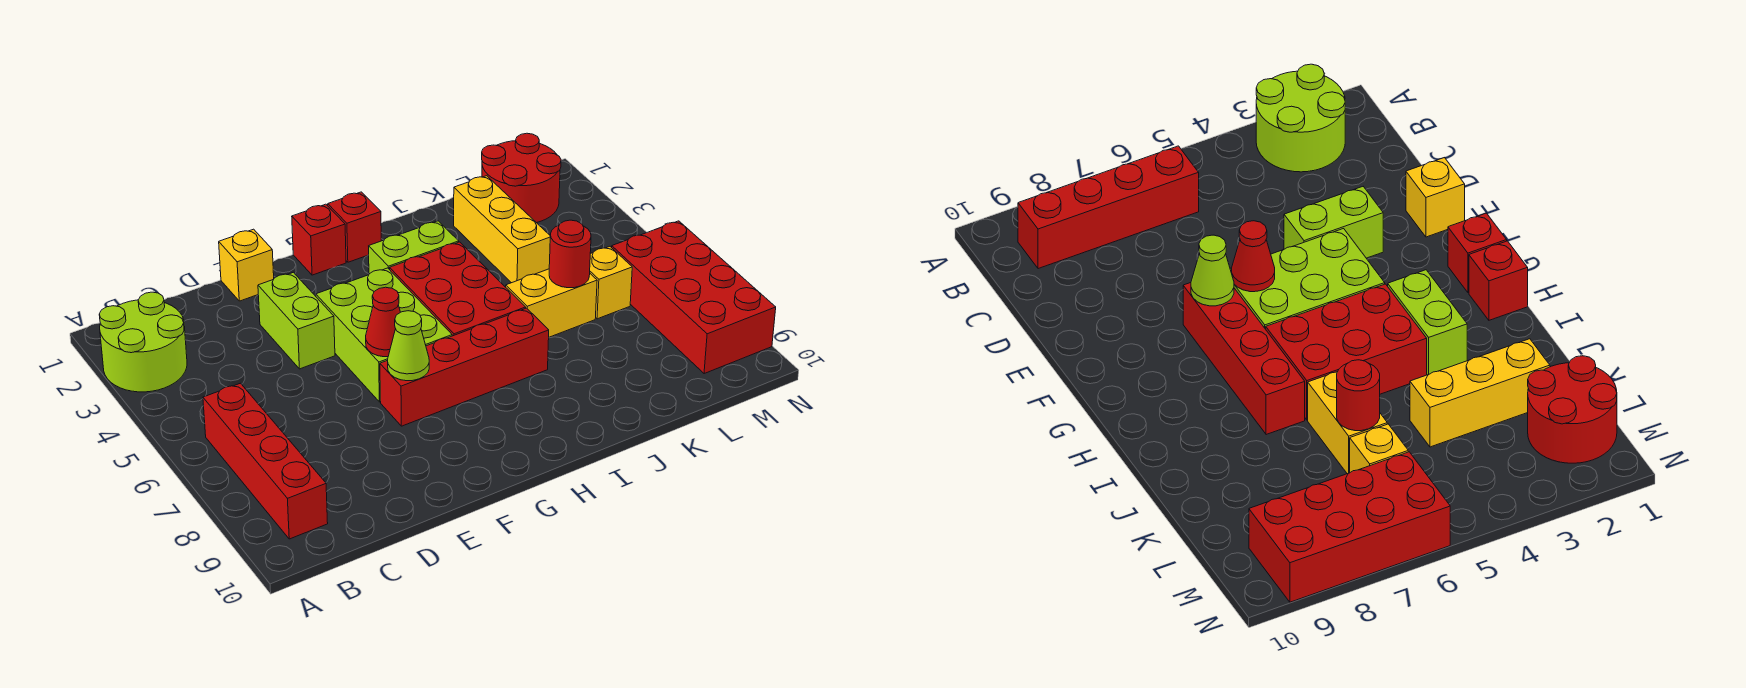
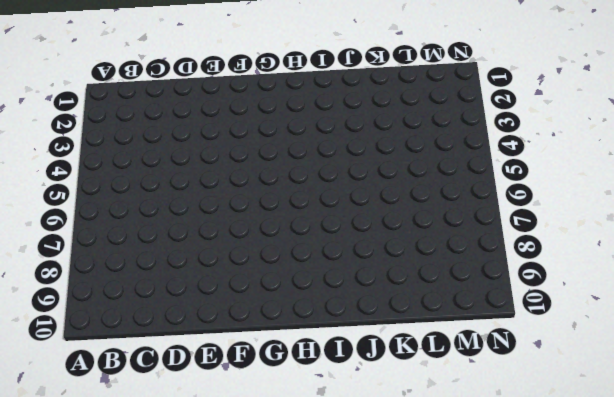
none -> lime 2x2 round brick [99,292,187,392]
none -> red 1x4 brick [203,383,328,539]
none -> yellow 1x1 brick [219,229,274,301]

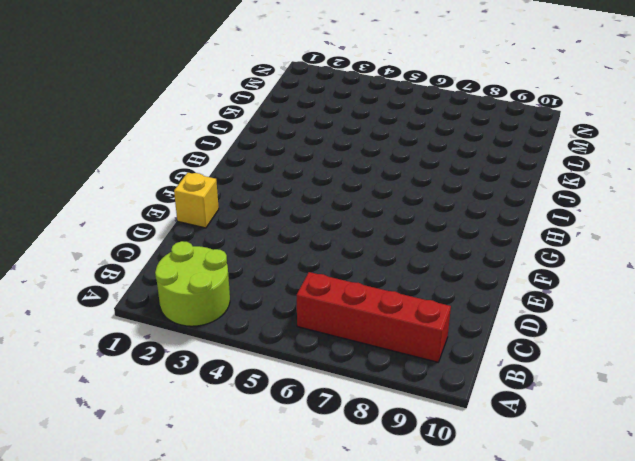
none -> lime 1x2 brick [258,272,335,369]
none -> lime 2x3 brick [316,268,452,402]
none -> red 1x4 brick [380,308,549,426]

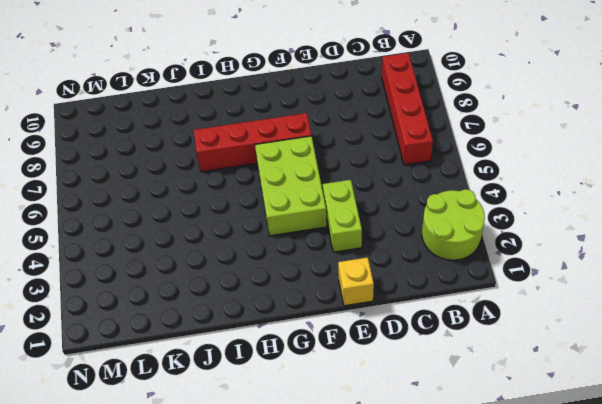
none -> red 1x1 brick [292,204,346,275]
none -> red 1x1 brick [328,192,381,262]
none -> lime 1x2 brick [369,221,459,274]

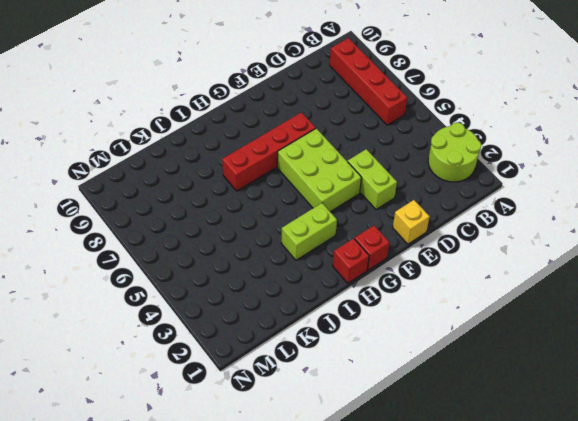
none -> red 2x3 brick [390,242,526,336]
none -> yellow 1x2 brick [506,269,597,337]
none -> yellow 1x3 brick [454,176,550,283]

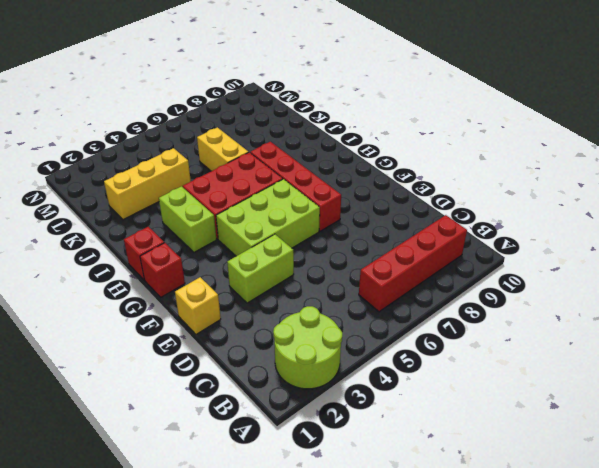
none -> red 2x2 round brick [482,133,561,223]
none -> yellow 1x1 brick [590,247,632,319]
none -> red 2x4 brick [612,221,776,374]

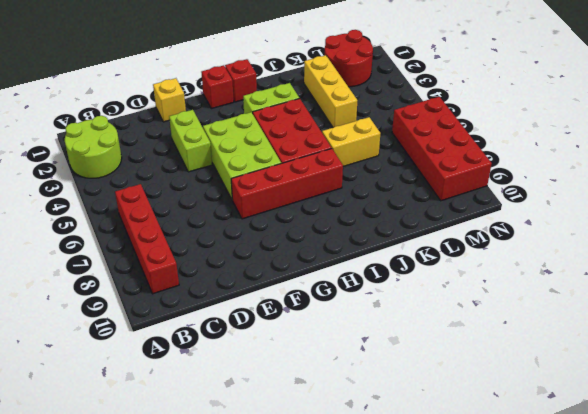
none -> yellow 1x1 brick [590,247,632,319]
none -> red 1x1 cone [366,287,400,357]
none -> lime 1x1 cone [388,311,429,381]

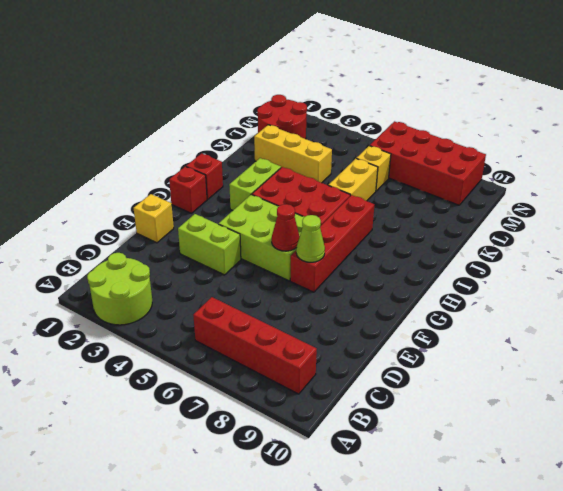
none -> red 1x1 round brick [549,220,591,288]

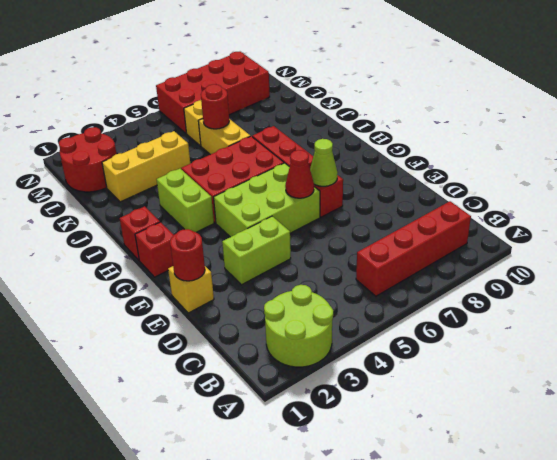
red 1x1 round brick [170,229,205,281] -> none

